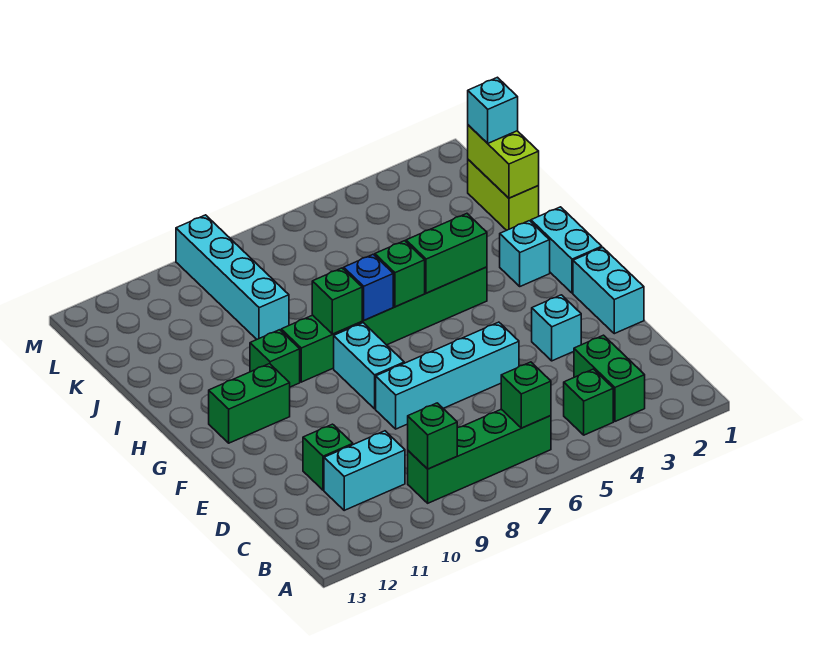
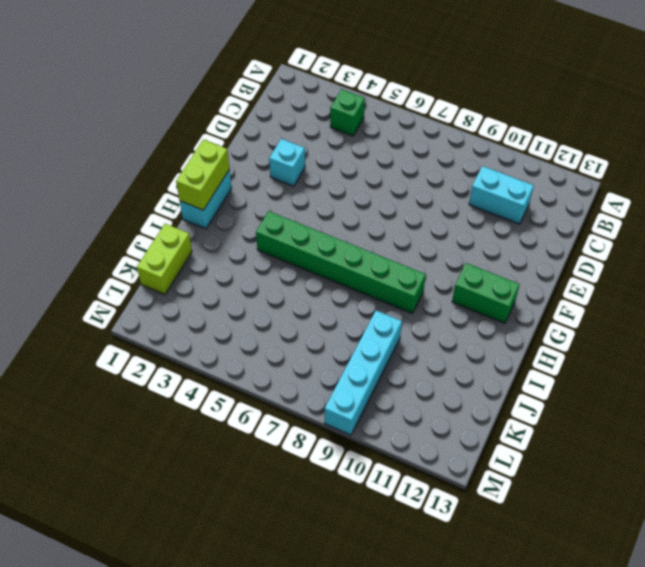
lime 1x2 brick [176,140,229,210] -> lime 1x2 brick moved to [468,125,539,198]
none -> green 1x2 brick [574,335,645,421]
none -> green 1x4 brick [408,409,551,503]
none -> green 1x1 brick [303,424,353,490]

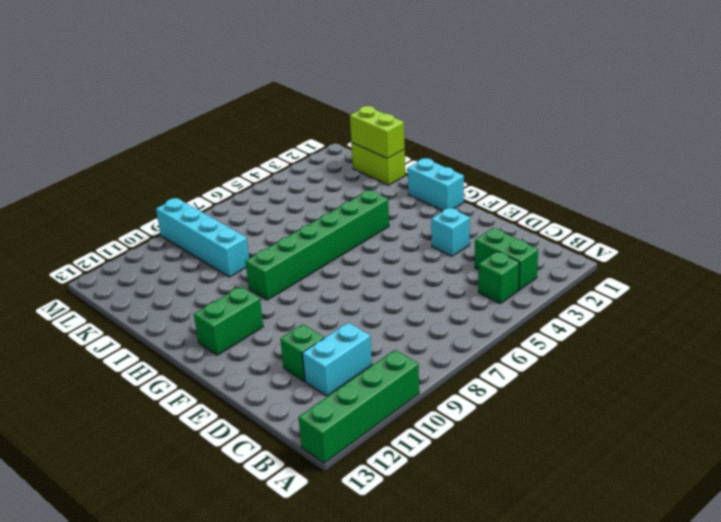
green 1x4 brick [298,350,419,463] -> green 1x4 brick moved to [408,409,551,503]
none -> cyan 1x2 brick [573,247,644,334]
none -> cyan 1x4 brick [376,322,519,429]
none -> cyan 1x2 brick [334,323,404,409]

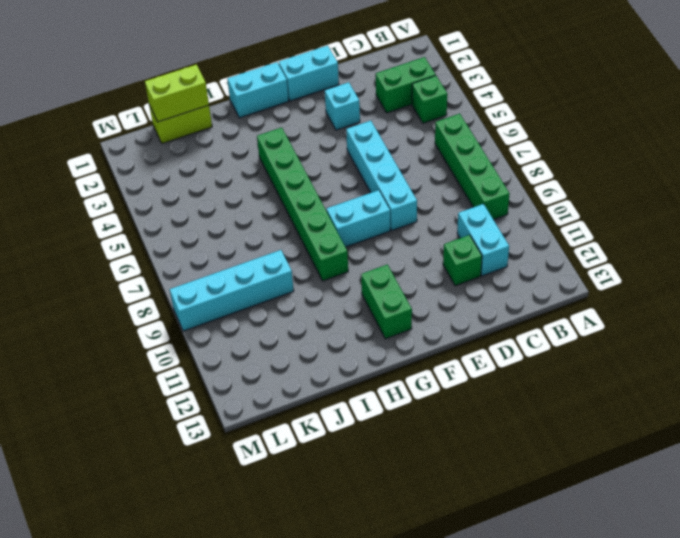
none -> cyan 1x1 brick [500,221,550,286]
none -> green 1x1 brick [250,330,300,387]
none -> green 1x1 brick [501,362,551,428]

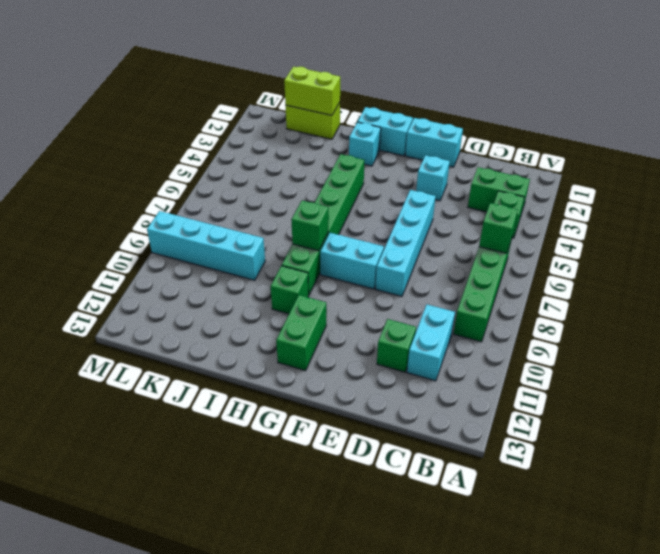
none -> green 1x1 brick [408,403,457,469]
none -> green 1x2 brick [406,214,487,293]
none -> green 1x1 brick [375,241,425,307]

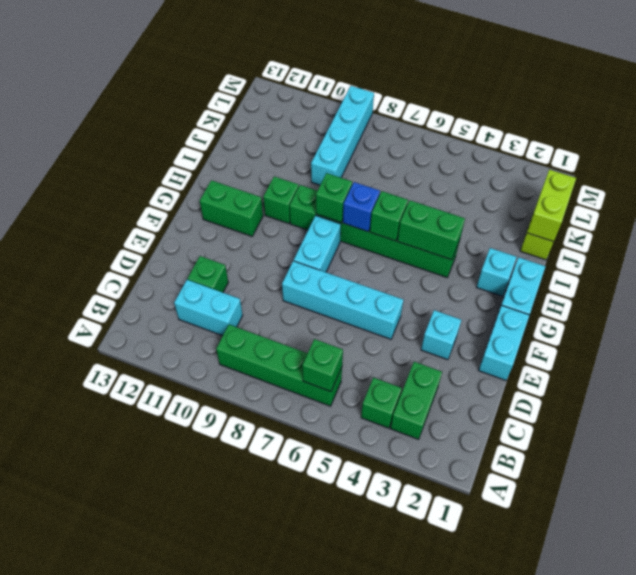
none -> green 1x1 brick [408,403,457,469]
none -> cyan 1x1 brick [468,77,518,143]

